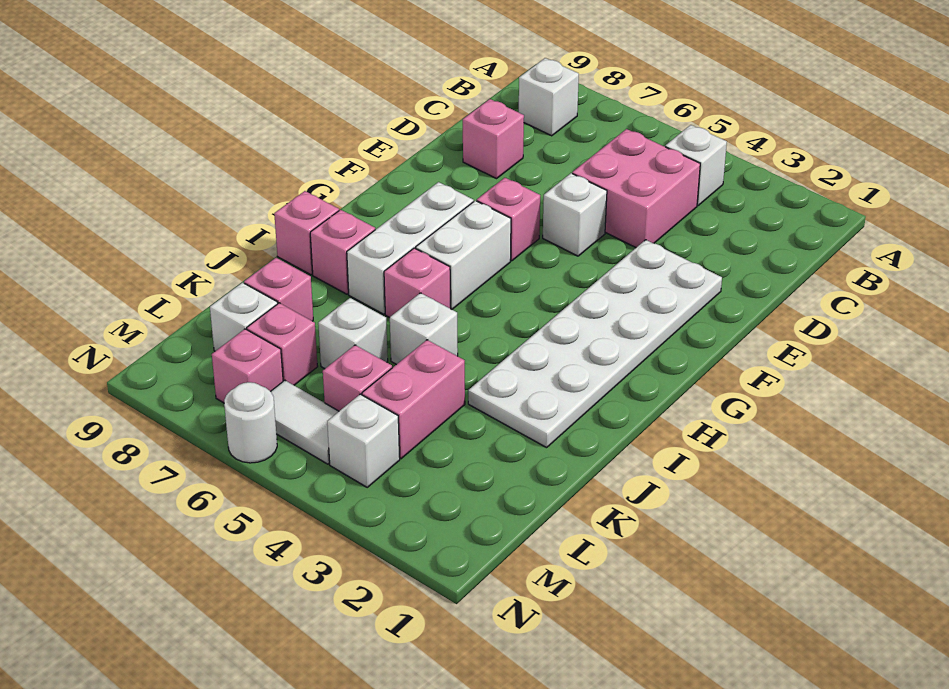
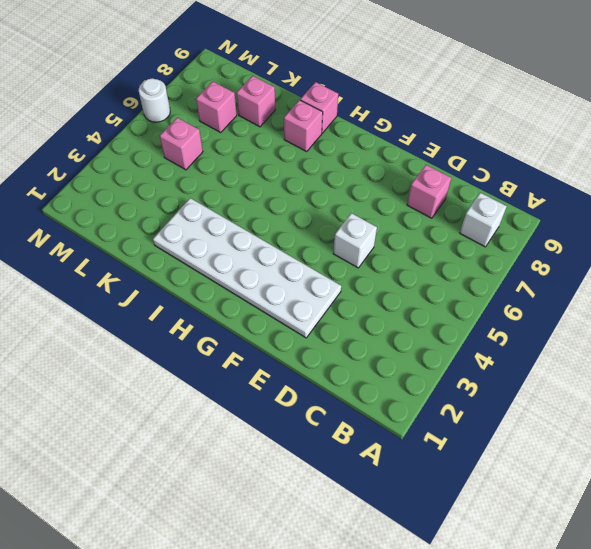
none -> white 1x1 brick [665,125,727,205]
none -> pink 2x2 brick [572,129,700,247]
none -> pink 1x1 brick [477,178,540,261]

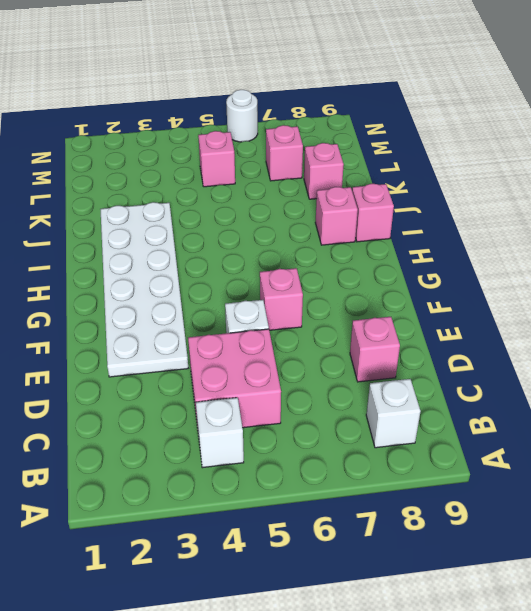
none -> white 1x2 brick [416,201,511,309]
none -> white 1x3 brick [347,182,474,314]
none -> pink 1x1 brick [384,248,451,318]

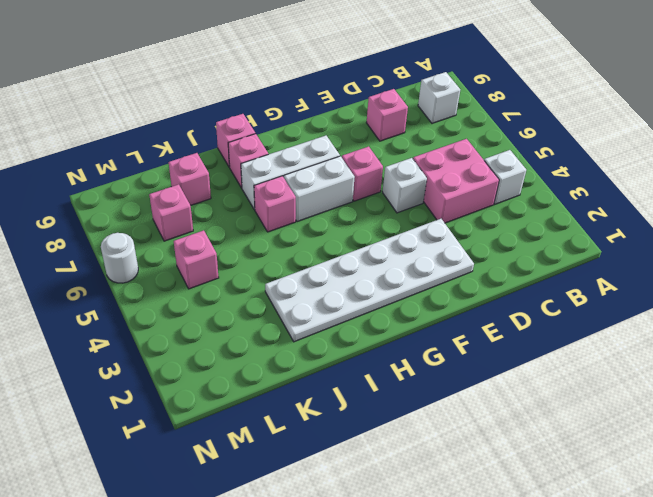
none -> white 1x1 brick [390,293,458,365]
none -> pink 1x2 brick [362,340,465,459]
none -> white 1x1 brick [318,298,388,369]

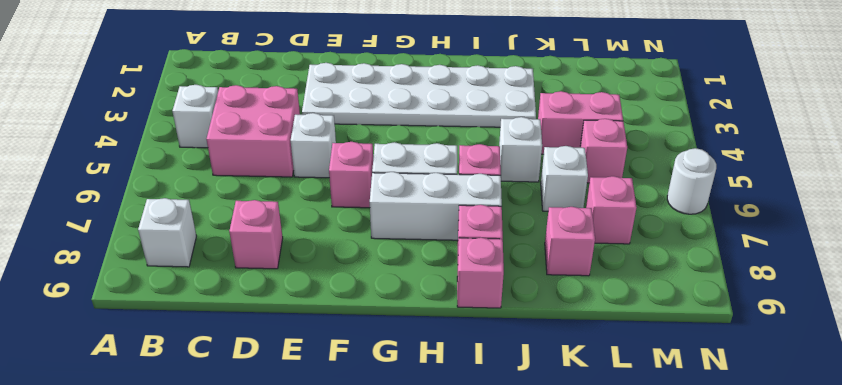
none -> white 1x1 brick [210,283,278,351]
none -> white 1x1 brick [327,394,400,487]
none -> white 1x2 tile [271,380,339,464]

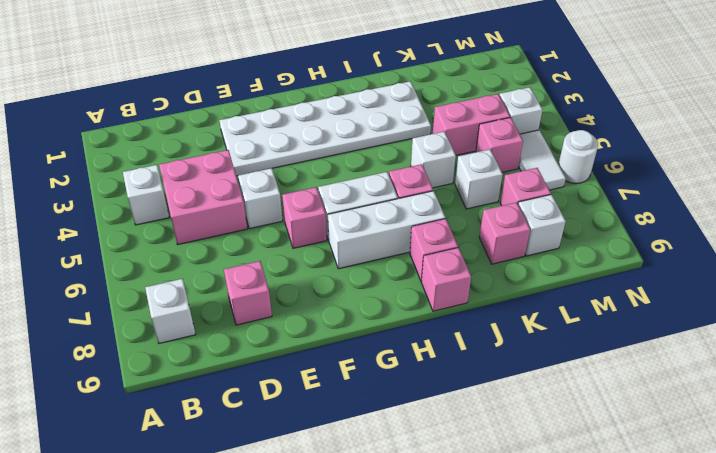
none -> pink 1x1 brick [212,329,283,403]

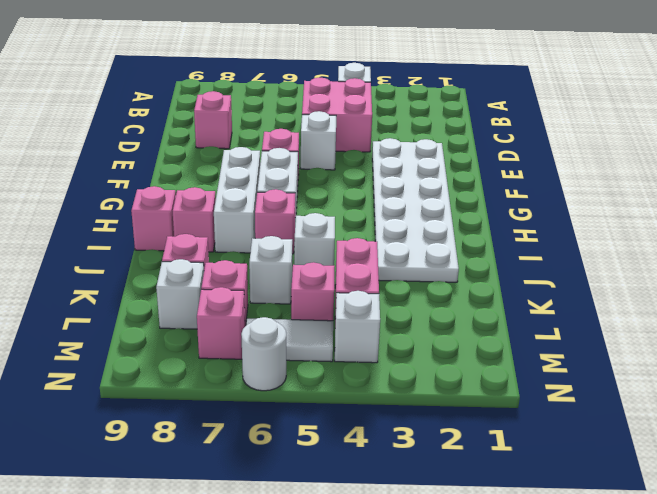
none -> white 1x1 brick [519,58,579,136]

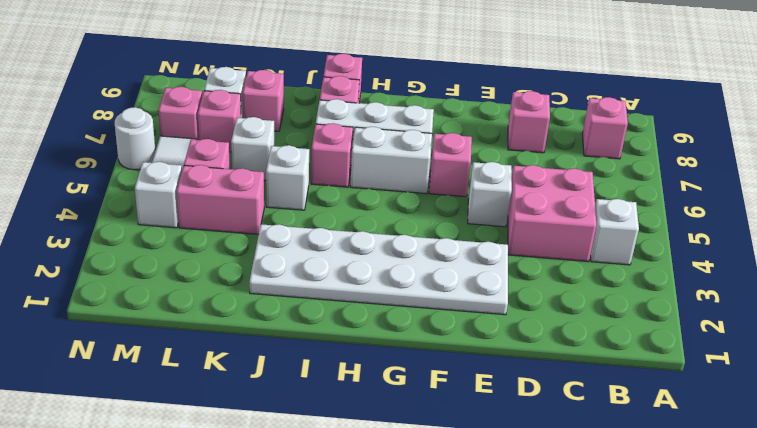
pink 1x1 brick [582,97,628,159] -> white 1x1 brick [519,58,579,136]

